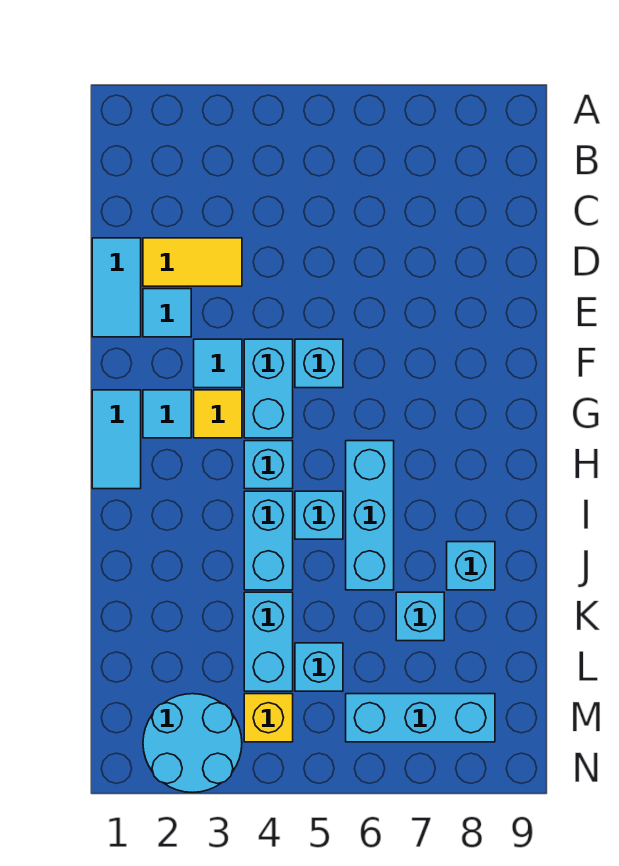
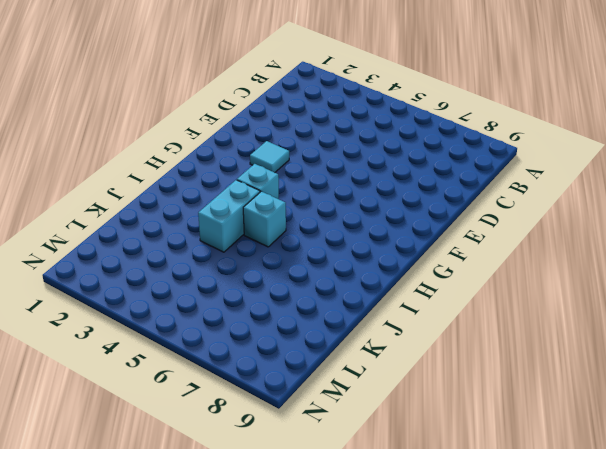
none -> cyan 1x2 tile [92,238,141,337]
none -> yellow 1x2 tile [143,238,242,286]
none -> cyan 1x1 tile [143,289,191,337]

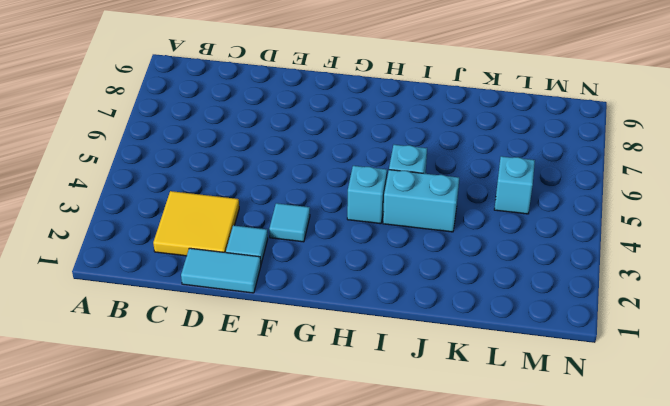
yellow 2x2 tile [153,191,239,256] -> yellow 1x2 tile [143,238,242,286]
none -> cyan 1x2 brick [244,339,293,438]
none -> cyan 1x1 brick [295,339,343,388]
none -> cyan 1x2 tile [92,390,141,489]

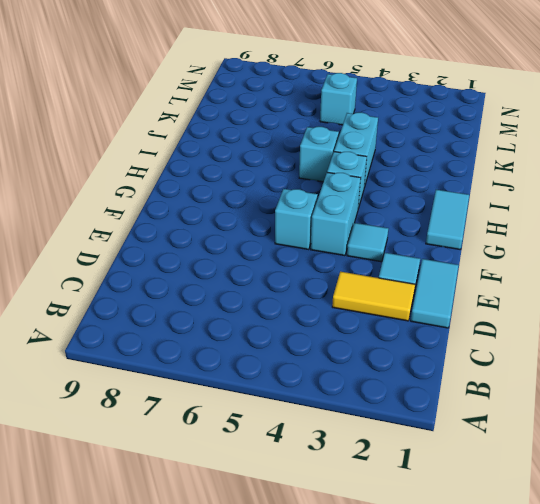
none -> cyan 1x1 tile [143,390,191,438]
none -> yellow 1x1 tile [194,390,242,438]
none -> cyan 1x3 brick [346,441,394,590]

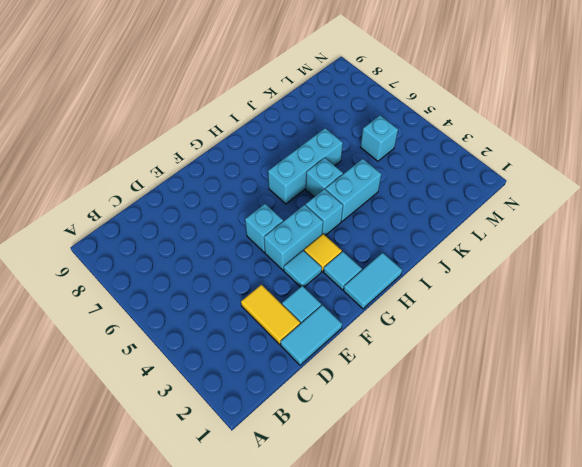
none -> cyan 1x1 brick [447,542,495,590]
none -> cyan 1x2 brick [244,592,293,691]
none -> cyan 1x1 brick [396,592,444,641]

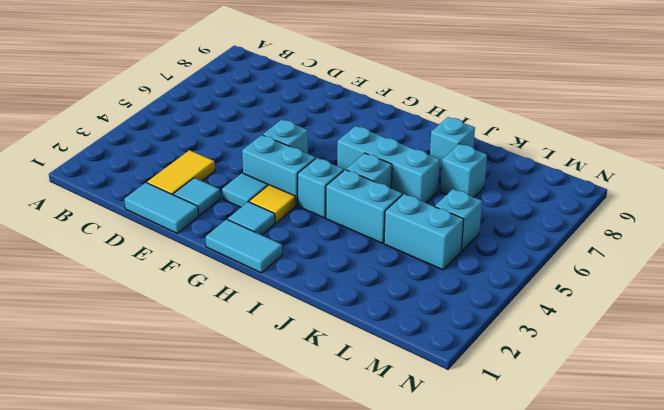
none -> cyan 2x2 round brick [143,694,242,792]
none -> yellow 1x1 brick [244,694,293,742]
none -> cyan 1x3 brick [346,694,495,742]

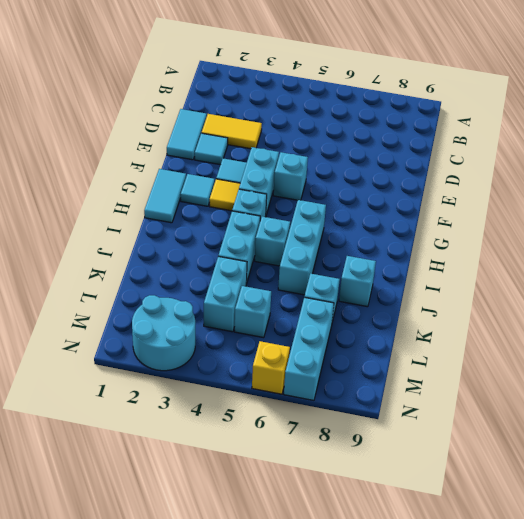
cyan 1x3 brick [284,297,334,400] -> cyan 1x3 brick turned to [346,694,495,742]
yellow 1x1 brick [252,341,290,394] -> yellow 1x1 brick moved to [244,694,293,742]

